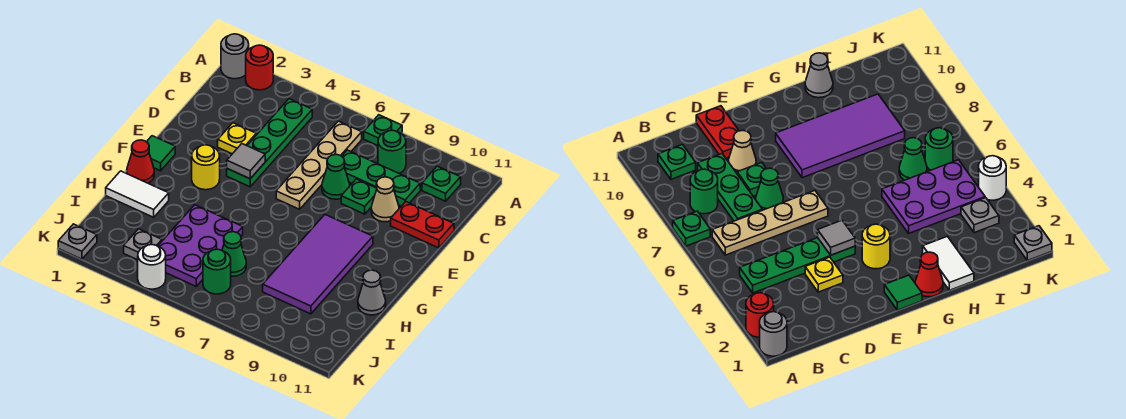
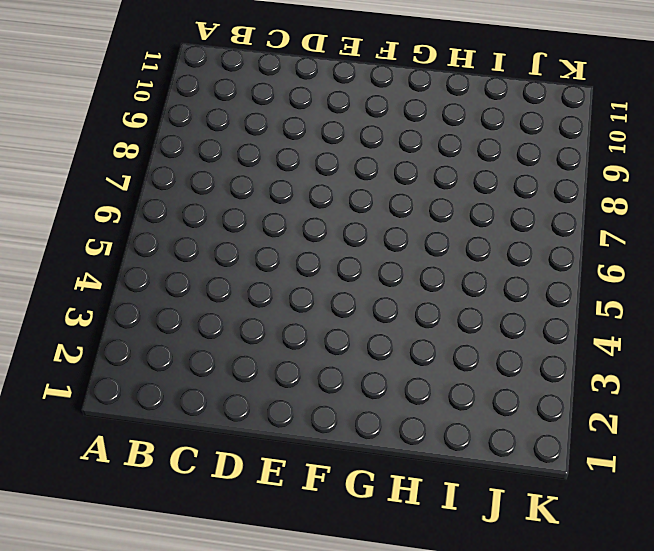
none -> grey 1x1 round brick [221,34,249,79]
none -> red 1x1 round brick [246,45,273,90]
none -> green 1x1 plate [364,115,402,146]

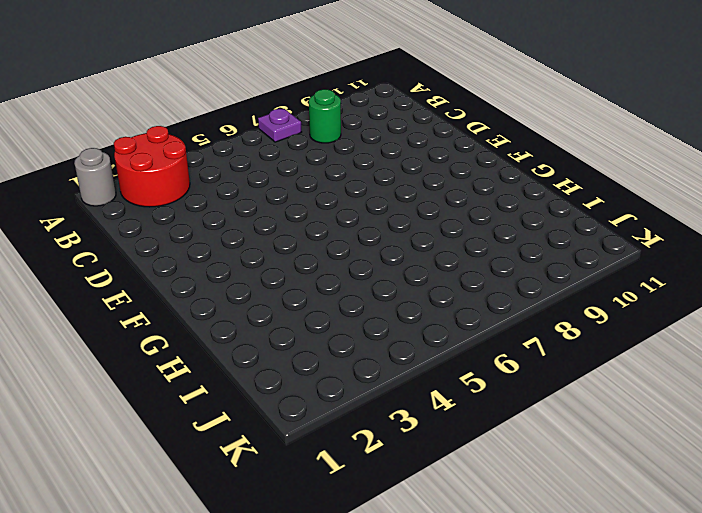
red 2x2 round brick [114,126,190,207] -> red 1x1 round brick [246,45,273,90]
purple 1x1 plate [258,109,301,142] -> green 1x1 plate [364,115,402,146]
none -> green 1x4 plate [227,99,312,187]
none -> tan 1x4 plate [276,121,362,209]
none -> green 1x1 plate [422,166,461,201]

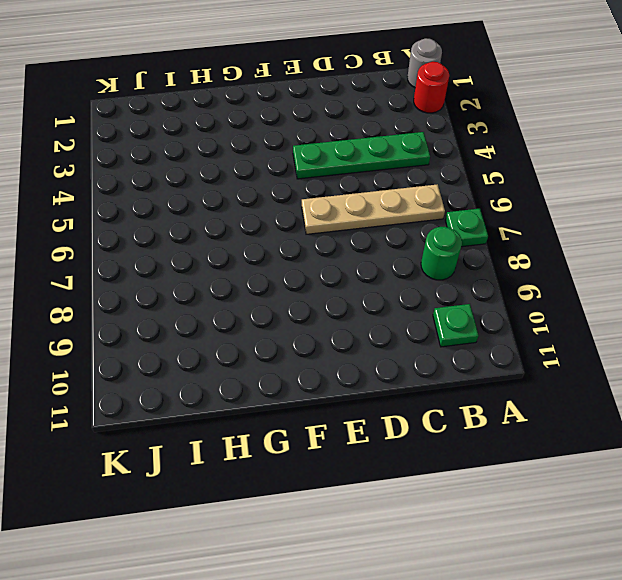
none -> green 1x3 plate [342,150,420,206]
none -> yellow 1x1 plate [218,123,256,154]
none -> green 1x1 cone [322,155,350,199]

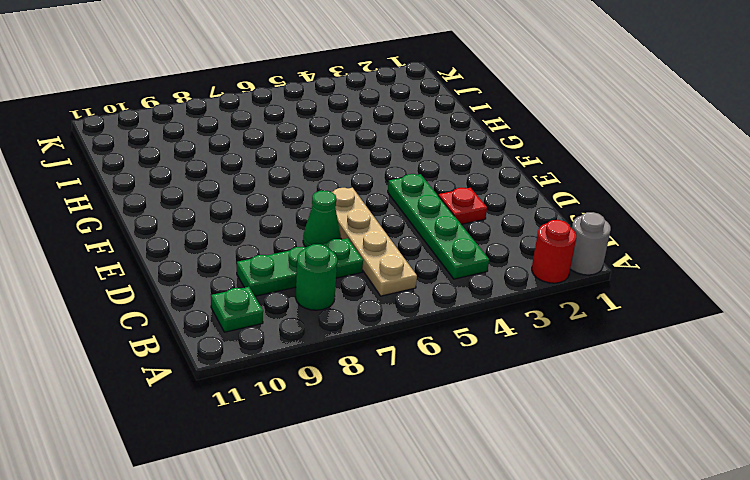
red 1x1 plate [439,188,487,224] -> yellow 1x1 plate [218,123,256,154]
none -> green 1x1 plate [364,115,402,146]
none -> green 1x1 plate [341,179,377,214]
none -> tan 1x1 cone [371,177,399,222]

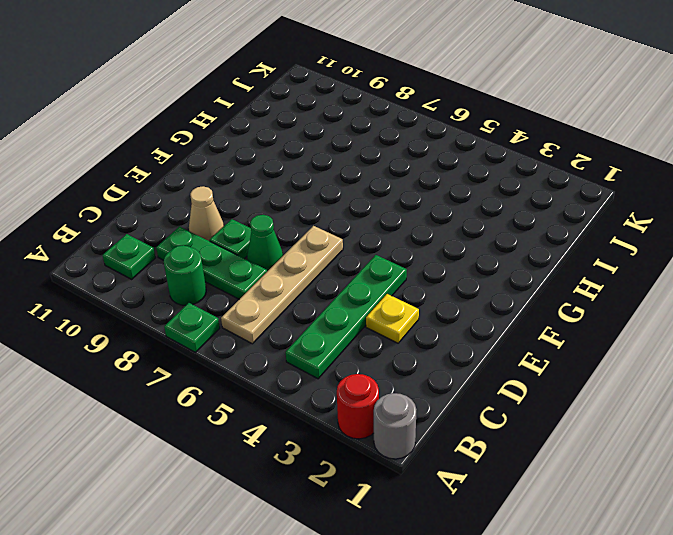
none -> red 1x2 plate [391,202,454,248]
none -> green 1x1 tile [147,136,175,171]
none -> yellow 1x1 round brick [192,145,220,190]

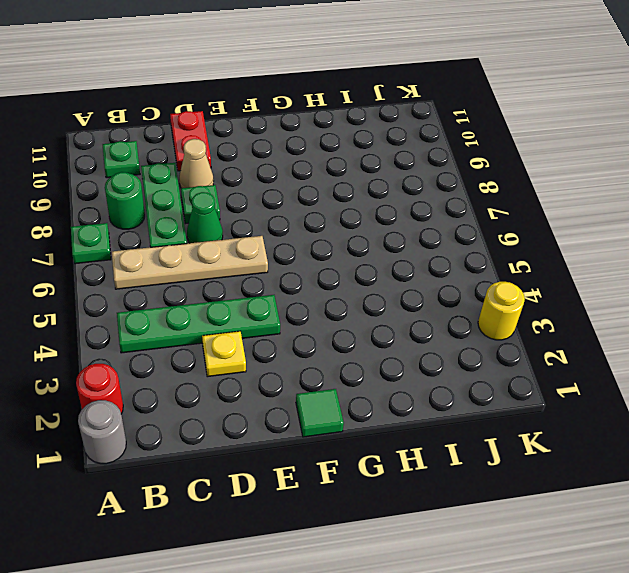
yellow 1x1 round brick [478,282,525,340] -> yellow 1x1 round brick moved to [192,145,220,190]
none -> purple 2x4 tile [263,215,373,314]
none -> red 1x1 cone [127,140,154,183]
none -> white 1x2 tile [106,171,169,217]

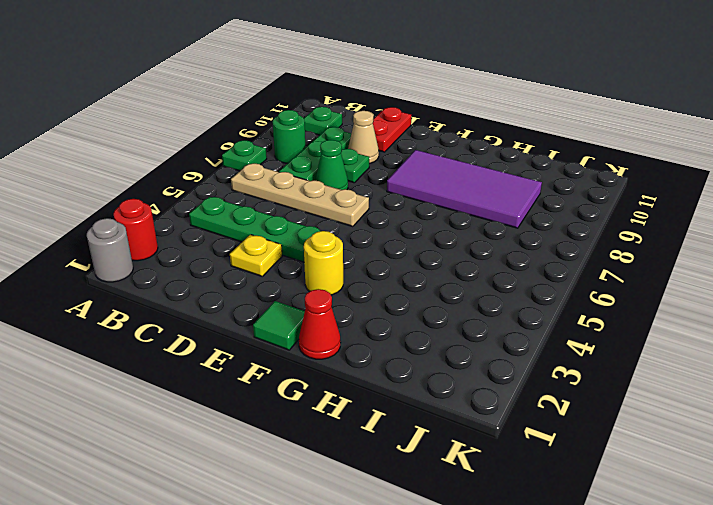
none -> white 1x2 tile [106,171,169,217]
none -> purple 2x3 plate [158,205,243,286]
none -> grey 1x1 cone [358,270,386,315]

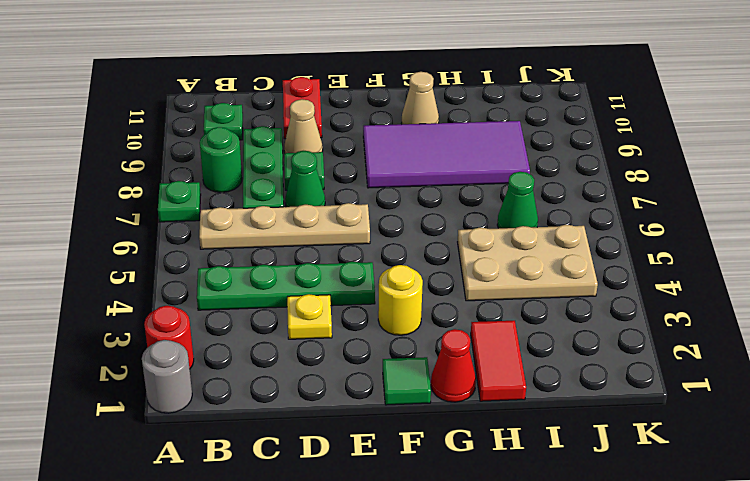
tan 1x1 cone [401,72,439,124] -> none
red 1x2 tile [471,321,526,401] -> white 1x2 tile [106,171,169,217]
tan 2x3 plate [458,225,598,301] -> purple 2x3 plate [158,205,243,286]
none -> grey 1x1 cone [358,270,386,315]
none -> grey 1x1 plate [124,229,162,260]
none -> green 1x1 round brick [203,249,231,294]

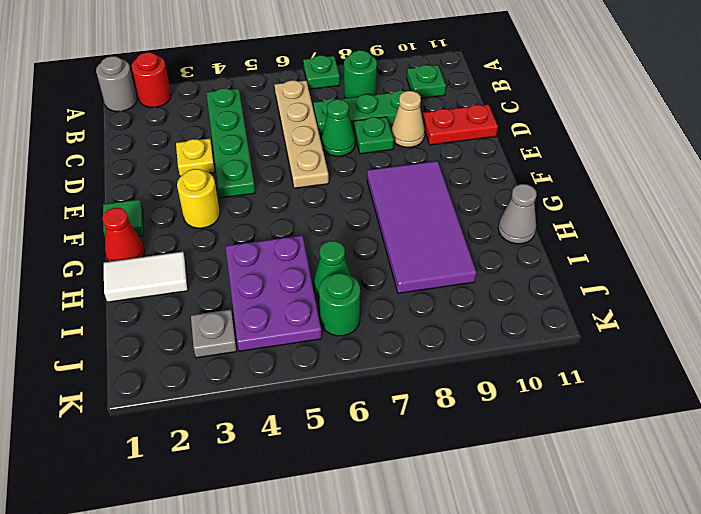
none -> grey 1x1 plate [58,224,97,259]
none -> white 1x1 round brick [138,245,166,289]
none -> grey 1x1 tile [227,144,265,179]

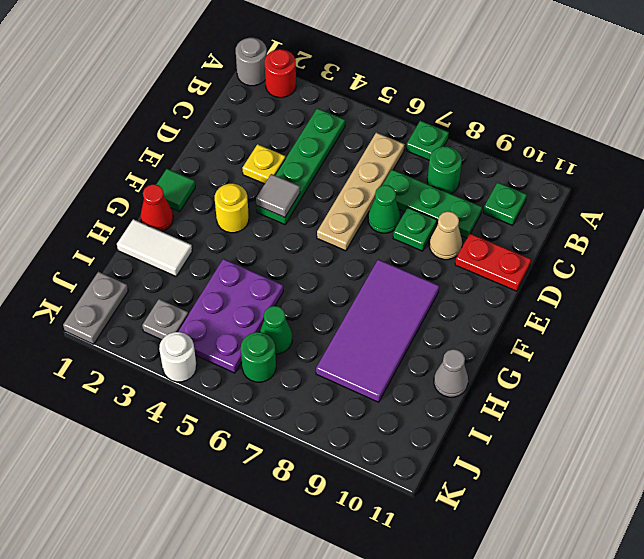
grey 1x2 plate [63,272,128,344] -> grey 1x1 plate [58,224,97,259]

